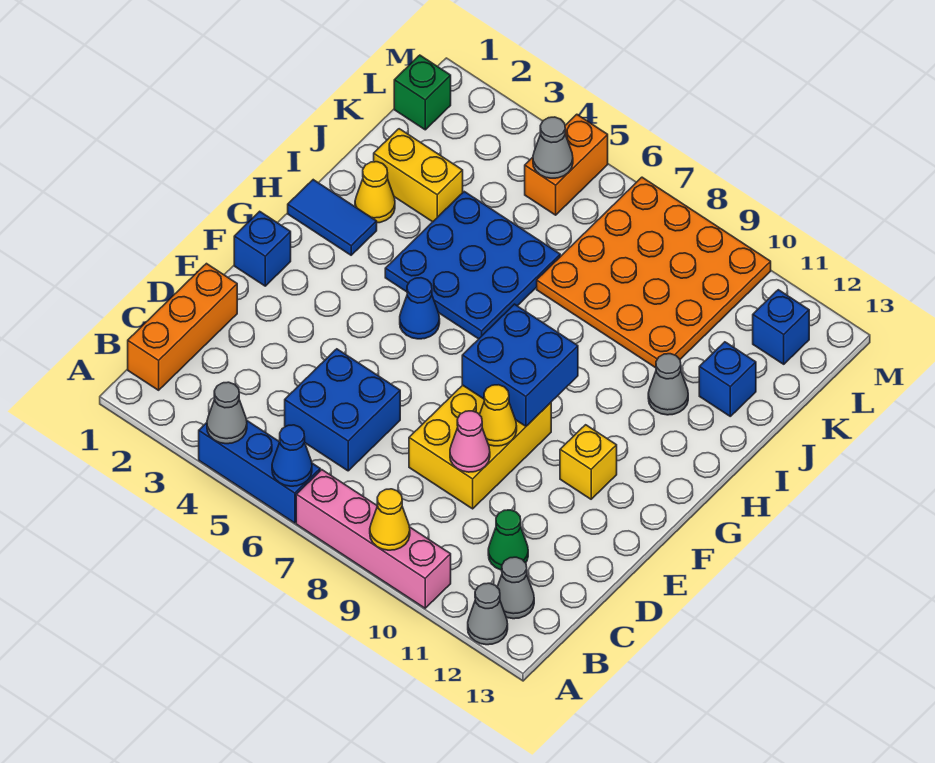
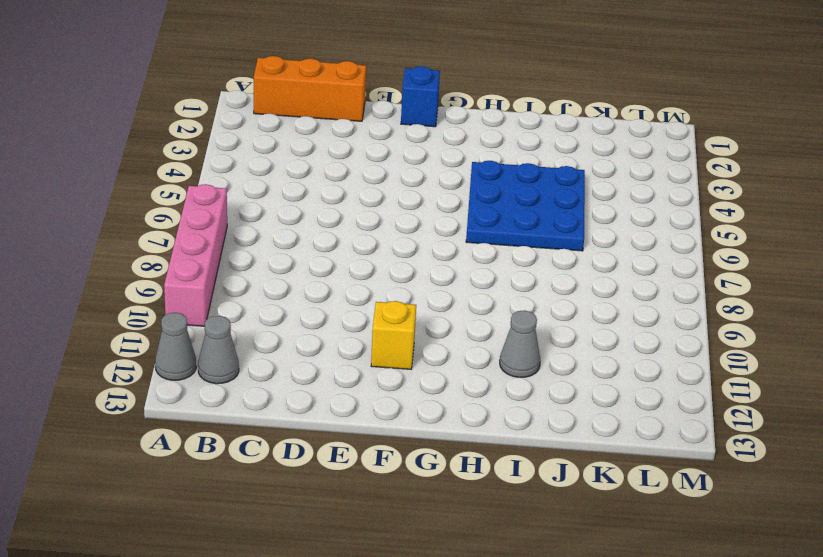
none -> blue 1x3 brick [199,421,320,523]
none -> blue 2x2 brick [285,349,400,471]
none -> green 1x1 cone [488,510,528,570]

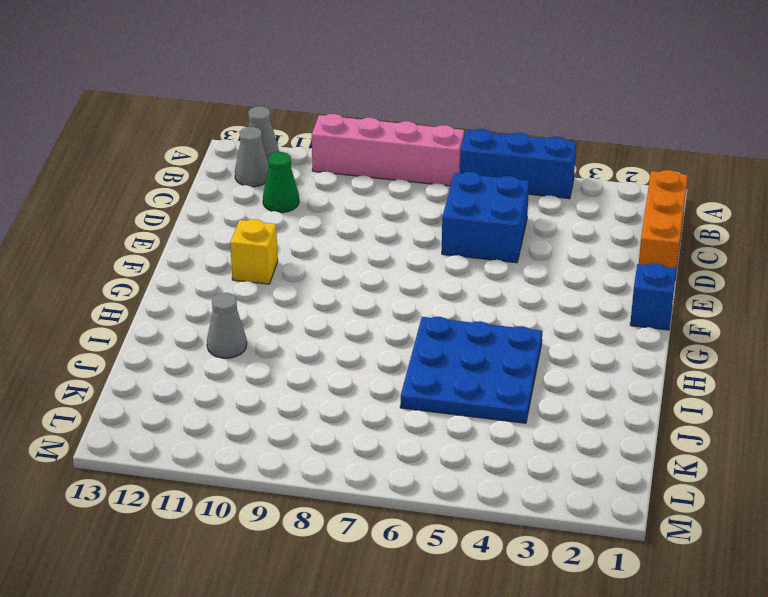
none -> yellow 2x3 brick [409,385,551,509]
none -> blue 1x1 cone [400,278,440,339]
none -> blue 1x2 tile [288,180,377,255]

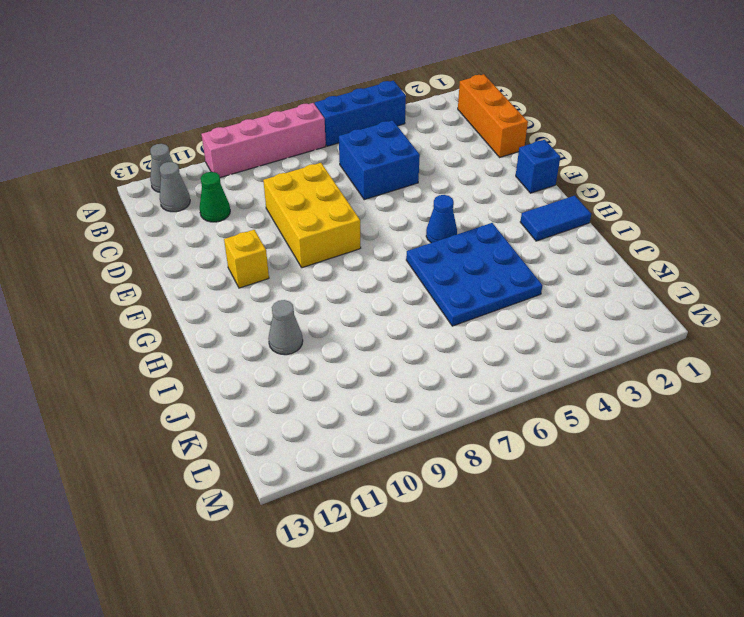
none -> yellow 1x1 cone [355,162,395,223]
none -> yellow 1x2 brick [374,129,463,222]
none -> orange 4x4 plate [537,177,771,368]

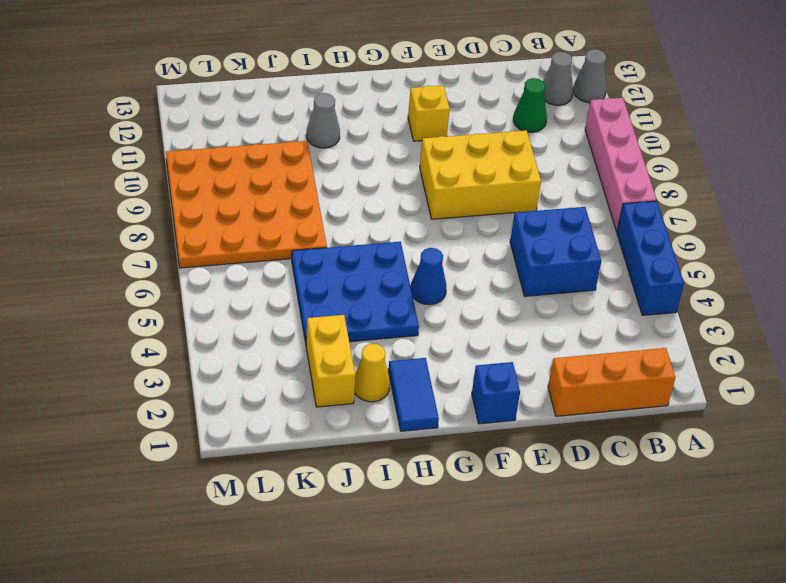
none -> blue 1x1 brick [699,342,756,416]
none -> green 1x1 brick [394,55,451,130]
none -> orange 1x2 brick [525,114,608,215]

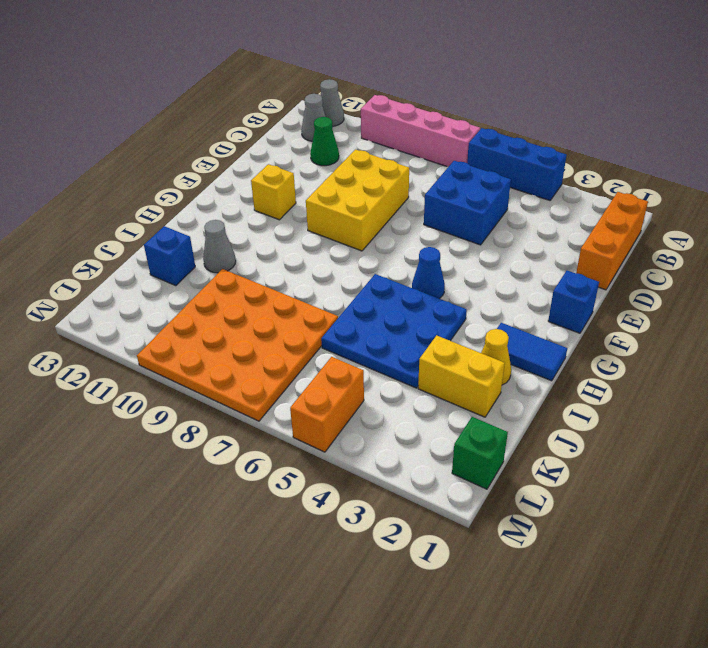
none -> blue 1x1 brick [753,290,809,364]
none -> grey 1x1 cone [207,382,247,444]
none -> blue 1x1 cone [272,425,312,486]

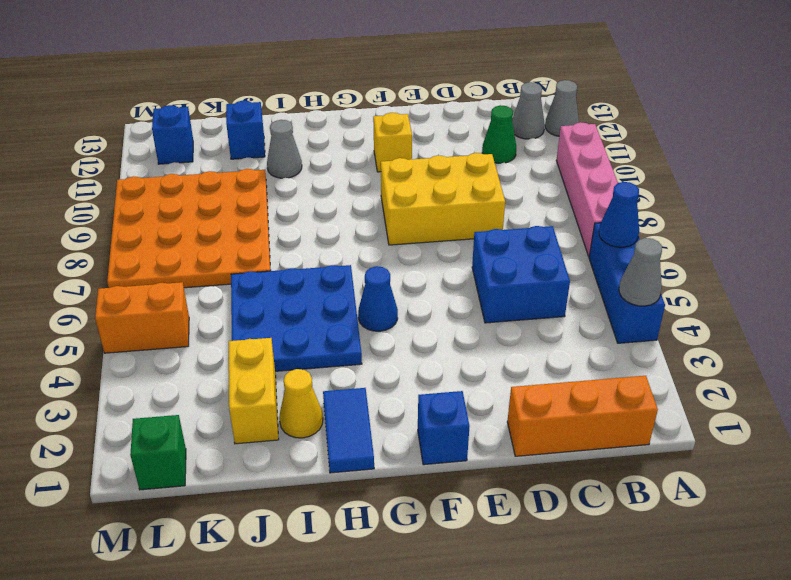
none -> yellow 1x1 cone [370,489,410,550]
none -> pink 1x1 cone [450,411,490,472]
none -> yellow 1x1 cone [480,385,517,446]

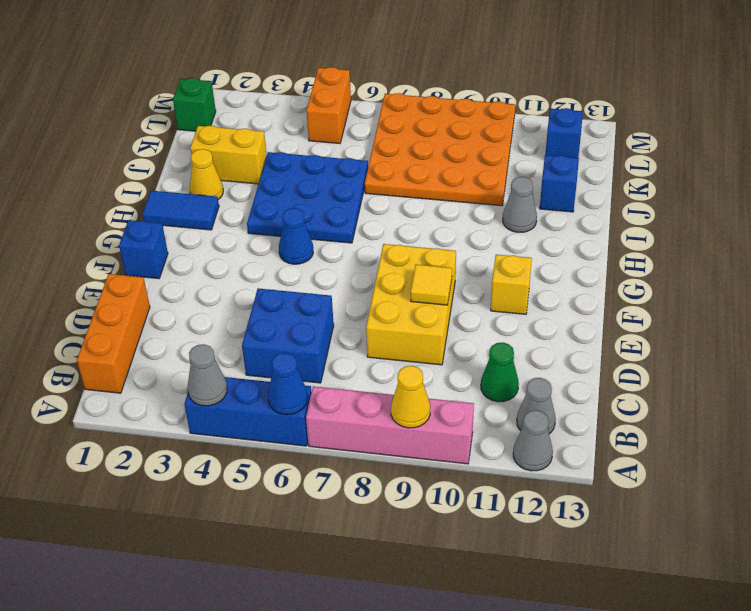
yellow 1x1 tile [411,264,452,305] -> yellow 1x1 cone [480,385,517,446]
none -> pink 1x1 cone [450,411,490,472]
none -> blue 2x2 brick [462,304,578,426]
none -> grey 1x1 cone [533,117,573,178]

